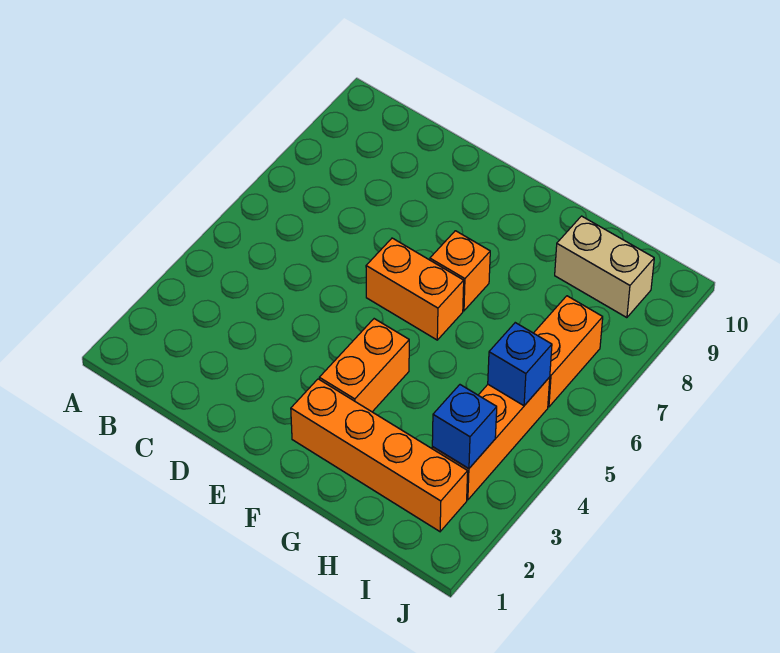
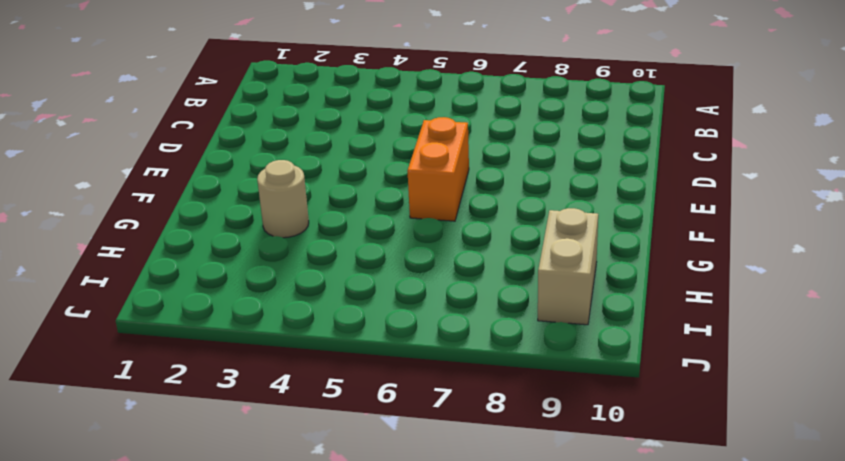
tan 1x1 round brick [257,160,309,238] -> none
none -> orange 1x4 brick [291,379,468,531]
none -> orange 1x2 brick [319,319,409,412]

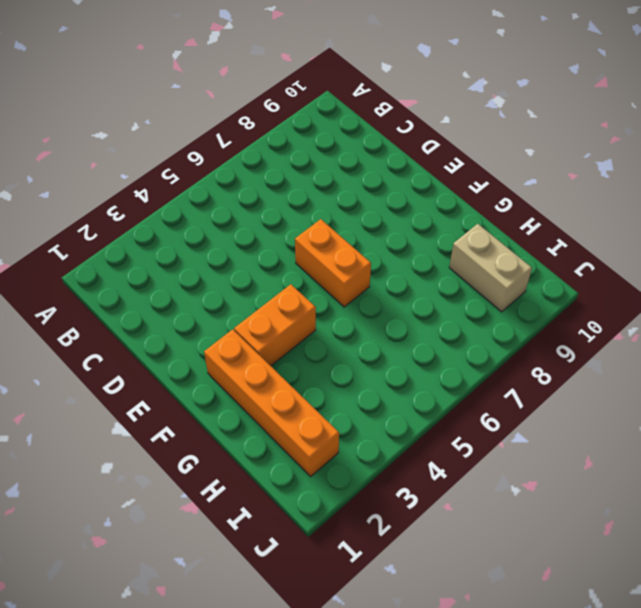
none -> orange 1x1 brick [430,231,490,311]
none -> orange 1x3 brick [432,377,550,500]

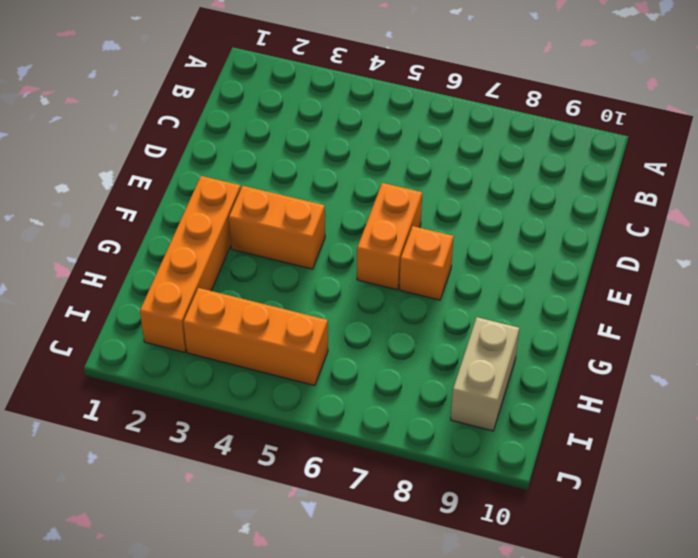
none -> orange 1x2 brick [534,296,603,407]
none -> blue 1x1 brick [432,385,497,469]

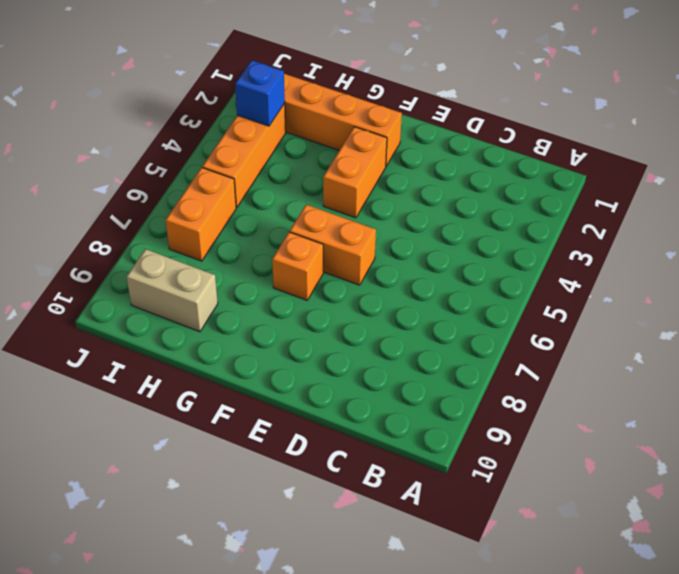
none -> blue 1x1 brick [488,323,552,406]

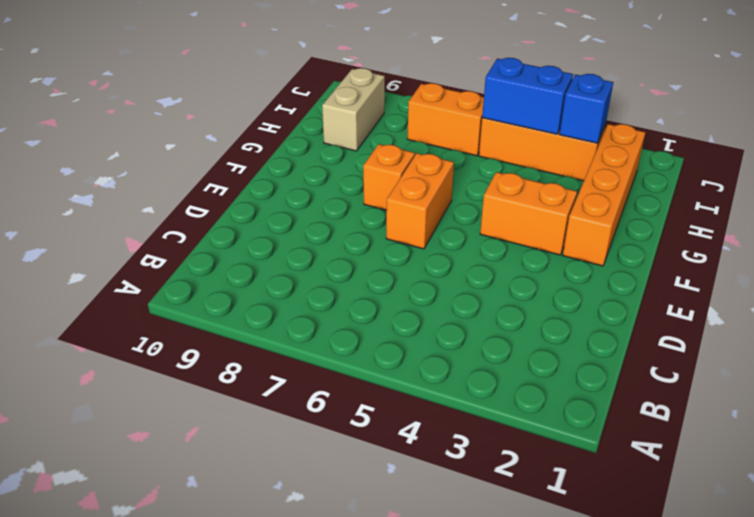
blue 1x2 brick [482,58,573,134] -> blue 1x1 brick [488,323,552,406]

